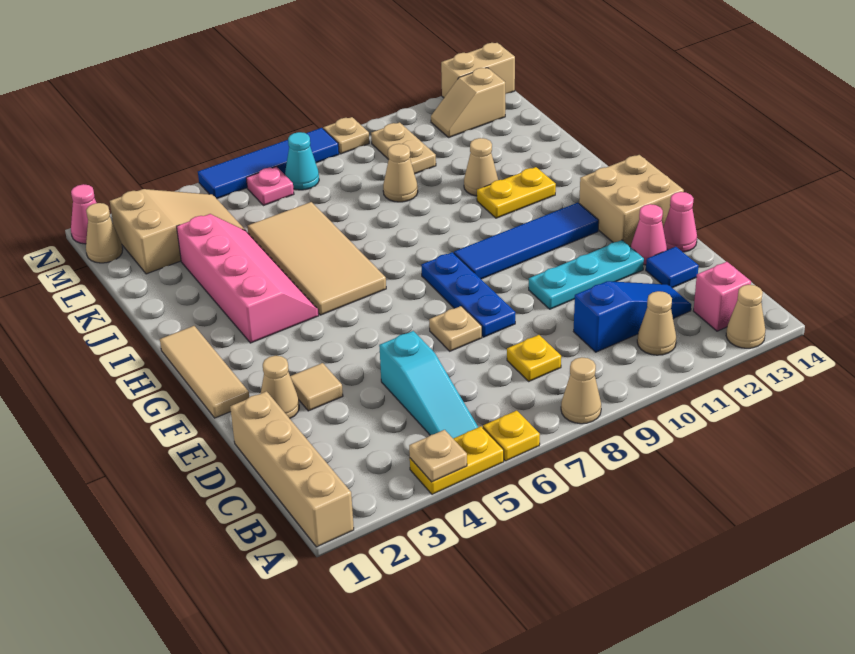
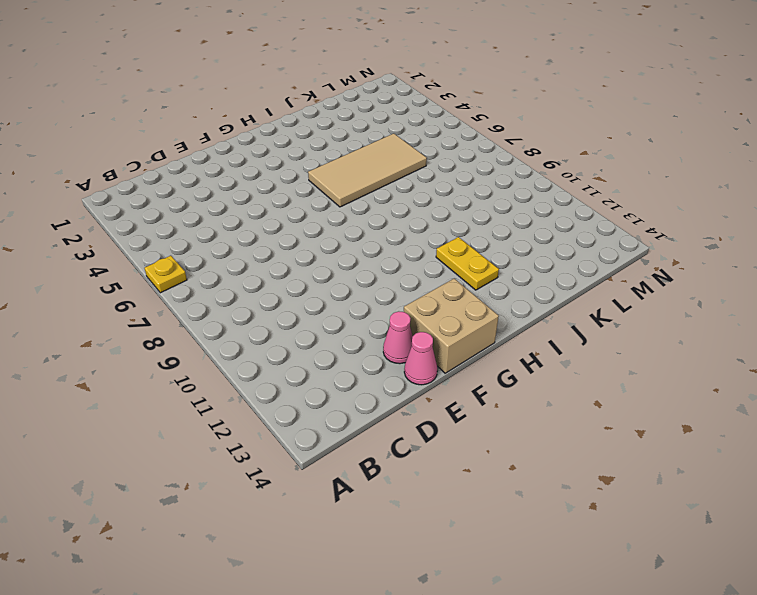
none -> tan 1x4 brick [230,391,354,547]
none -> yellow 1x2 plate [410,426,504,494]
none -> tan 1x1 cone [561,357,601,424]
none -> tan 1x1 cone [726,285,765,348]

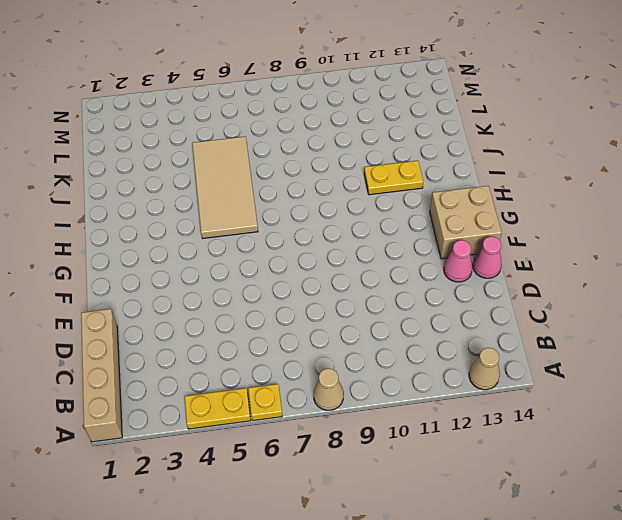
none -> cyan 1x3 slope [379,331,478,438]
none -> tan 1x1 cone [637,291,676,355]
none -> pink 1x1 brick [694,262,751,331]
none -> yellow 1x1 plate [507,335,561,381]

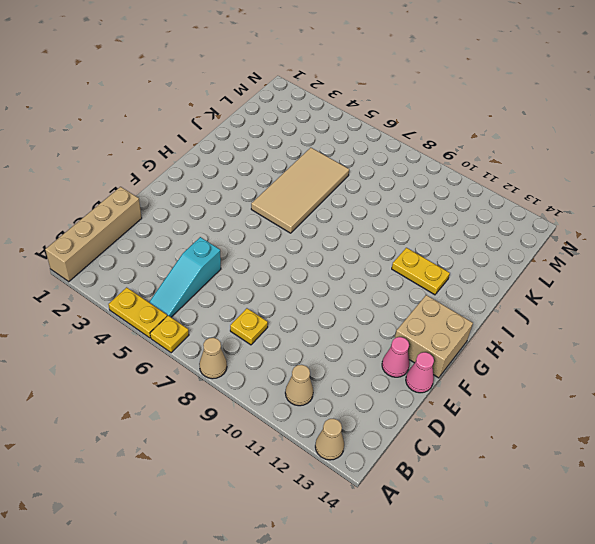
none -> pink 1x1 brick [694,262,751,331]
none -> blue 1x3 slope [574,281,691,352]
none -> blue 1x1 tile [646,247,699,288]
none -> tan 1x1 cone [261,356,299,418]

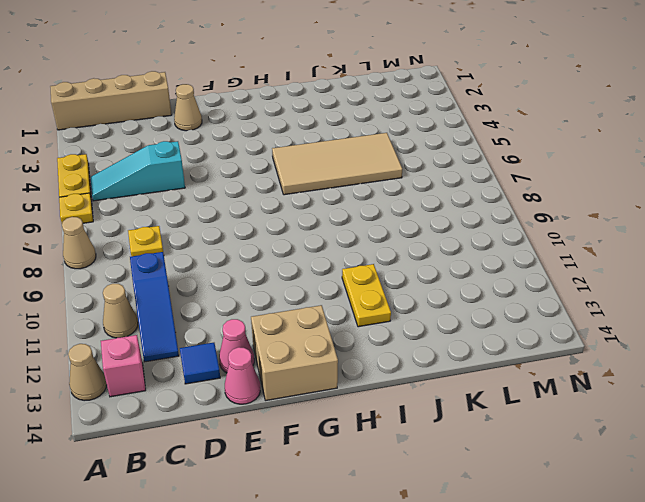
none -> tan 1x1 tile [290,363,343,411]
none -> tan 1x1 plate [429,306,482,351]
none -> blue 1x3 plate [422,252,515,337]
none -> cyan 1x3 plate [529,240,644,309]

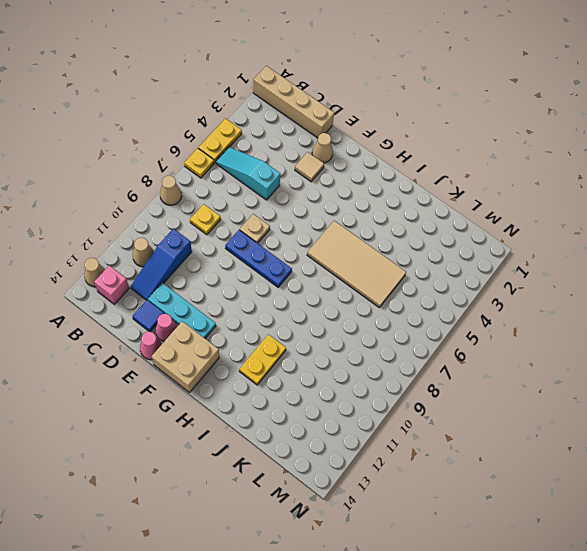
cyan 1x3 plate [148,283,216,338] -> cyan 1x3 plate turned to [529,240,644,309]
none -> tan 1x3 tile [160,326,249,418]
none -> blue 1x4 tile [454,203,599,279]
none -> pink 2x4 slope [177,214,319,343]
none -> tan 1x1 cone [464,138,498,196]

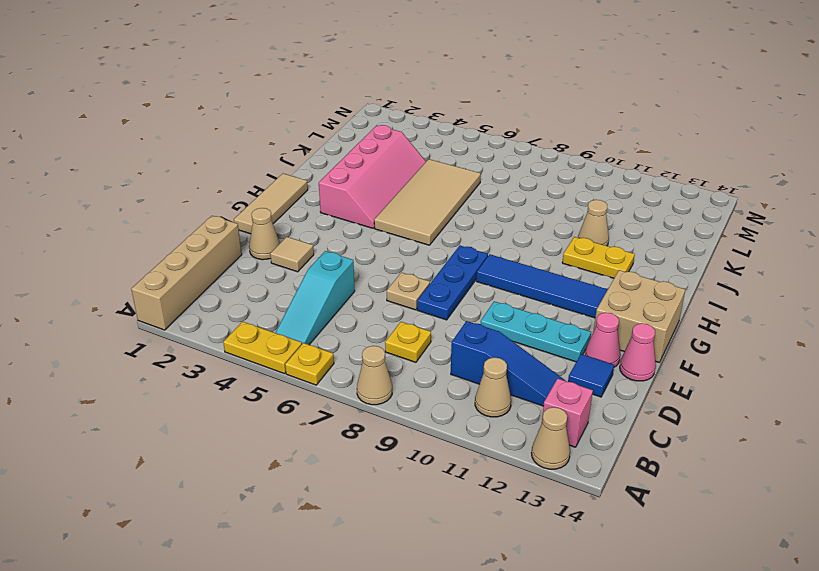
none -> tan 1x1 cone [383,144,418,202]
none -> tan 2x3 slope [110,189,245,274]
none -> tan 1x2 plate [371,122,436,174]
none -> tan 1x1 cone [86,203,123,263]

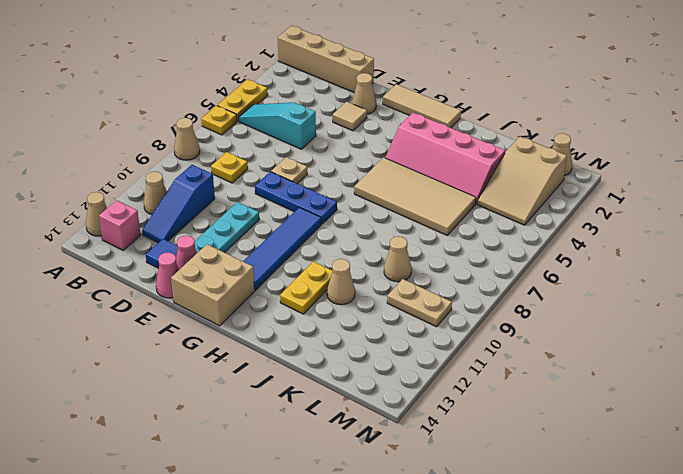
none -> pink 1x1 plate [246,167,294,206]
none -> cyan 1x1 cone [285,132,319,190]
none -> tan 1x2 slope [431,68,505,137]
none -> pink 1x1 cone [71,184,96,244]

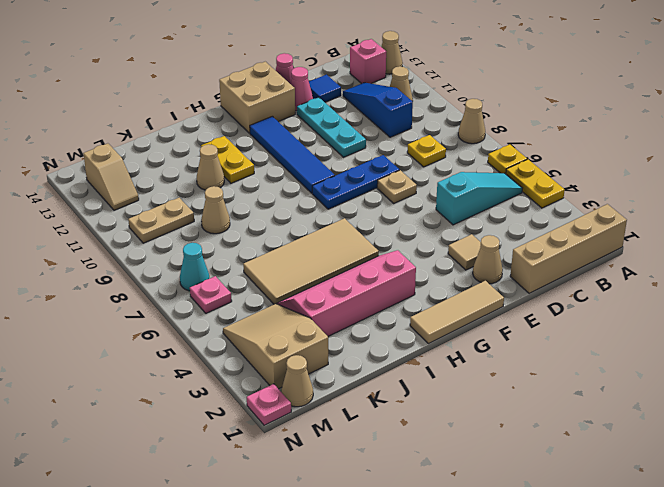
pink 1x1 plate [247,384,291,425] -> pink 1x1 cone [71,184,96,244]
none -> blue 1x4 tile [198,128,339,199]
none -> tan 1x1 plate [323,117,369,154]
none -> tan 1x2 brick [441,43,515,98]
none -> tan 1x1 plate [409,430,467,482]

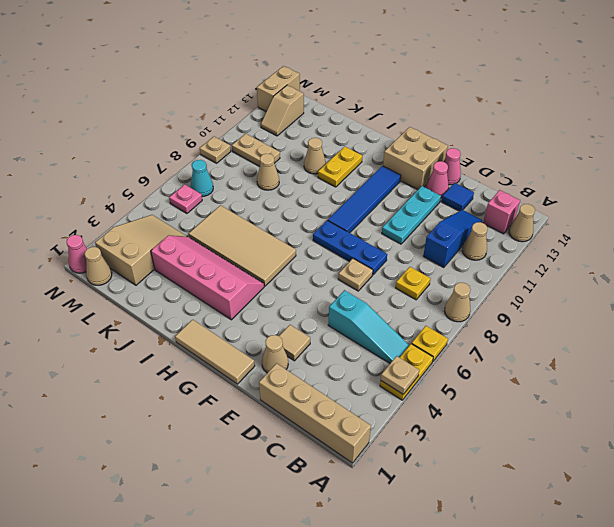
none -> blue 1x4 tile [198,128,339,199]

